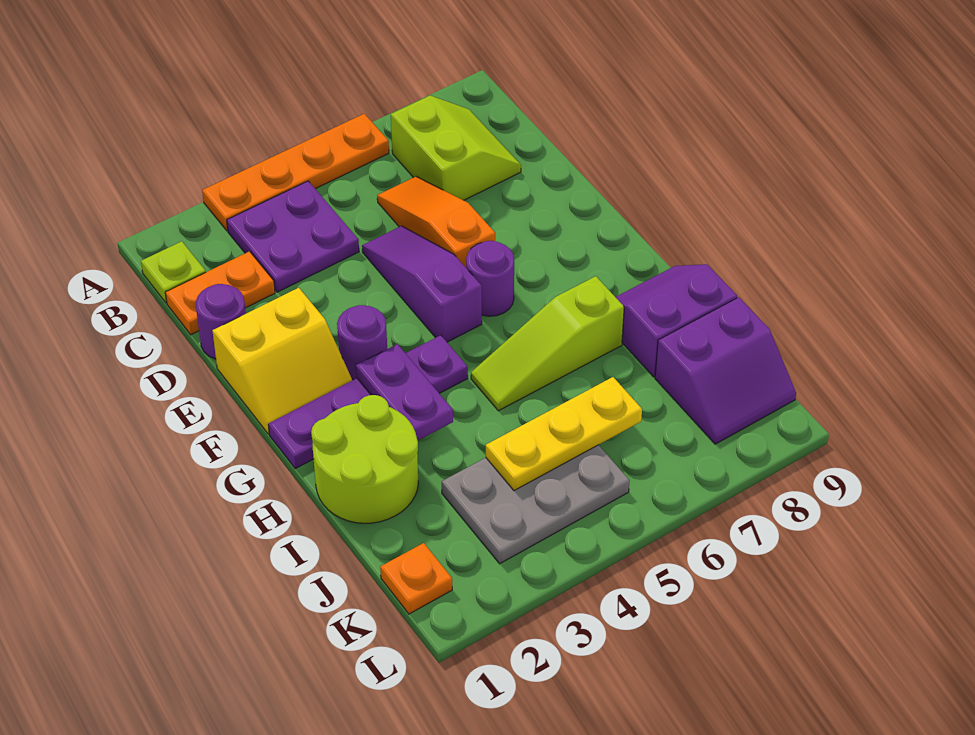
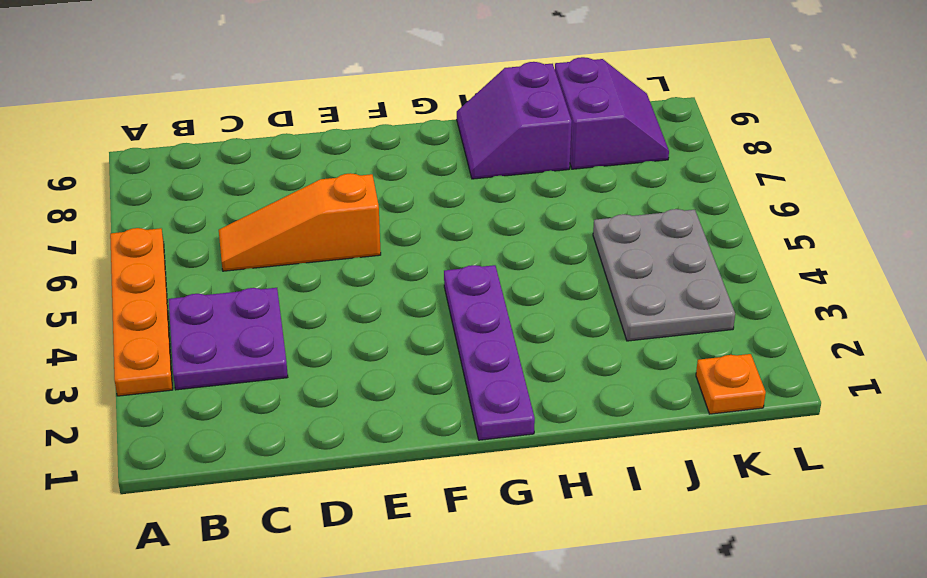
none -> lime 1x1 plate [141,241,206,303]
none -> lime 2x2 slope [391,96,521,200]
none -> orange 1x2 plate [165,251,275,335]

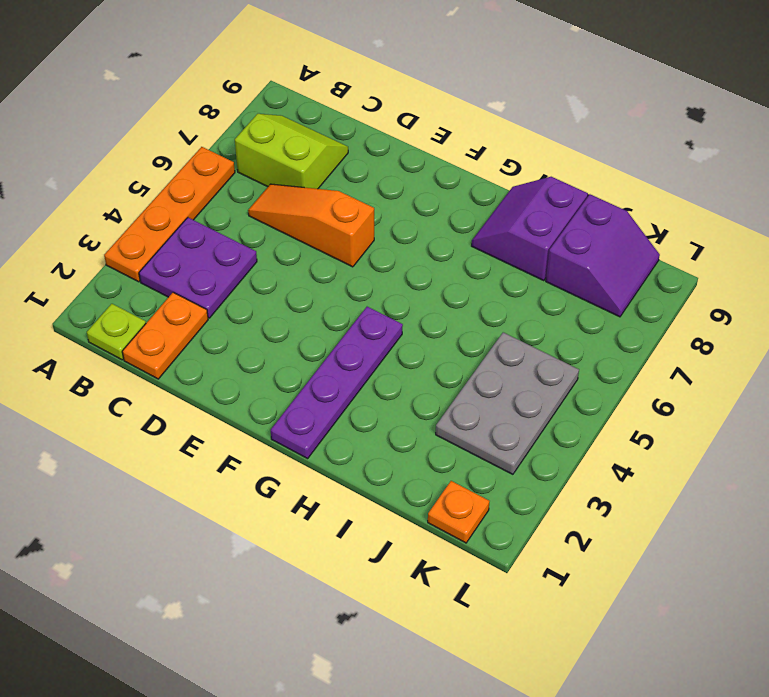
none -> purple 1x1 round brick [196,284,246,359]
none -> purple 1x3 slope [362,226,482,342]
none -> yellow 2x2 slope [212,288,352,434]

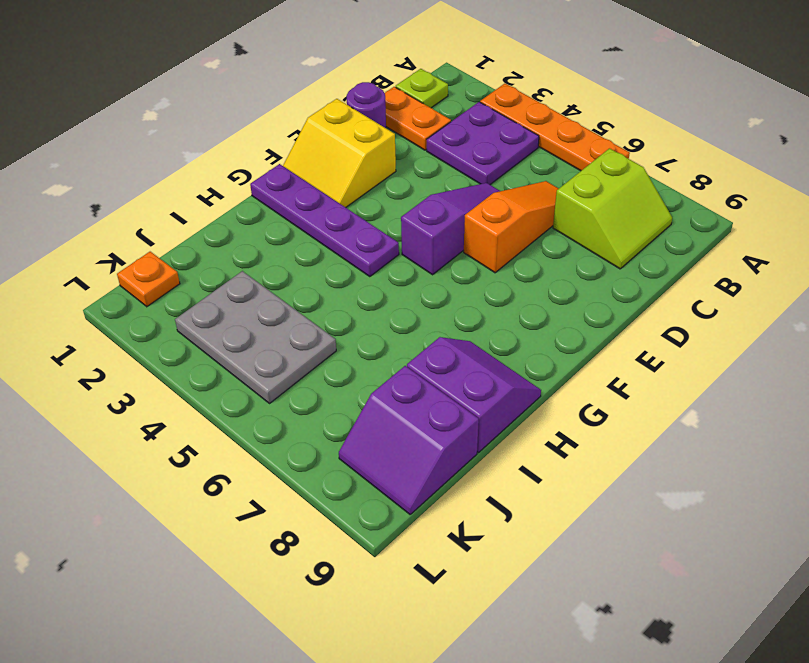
none -> purple 1x1 round brick [337,305,387,380]
none -> purple 1x1 round brick [466,241,514,316]
none -> lime 2x2 round brick [311,395,418,523]

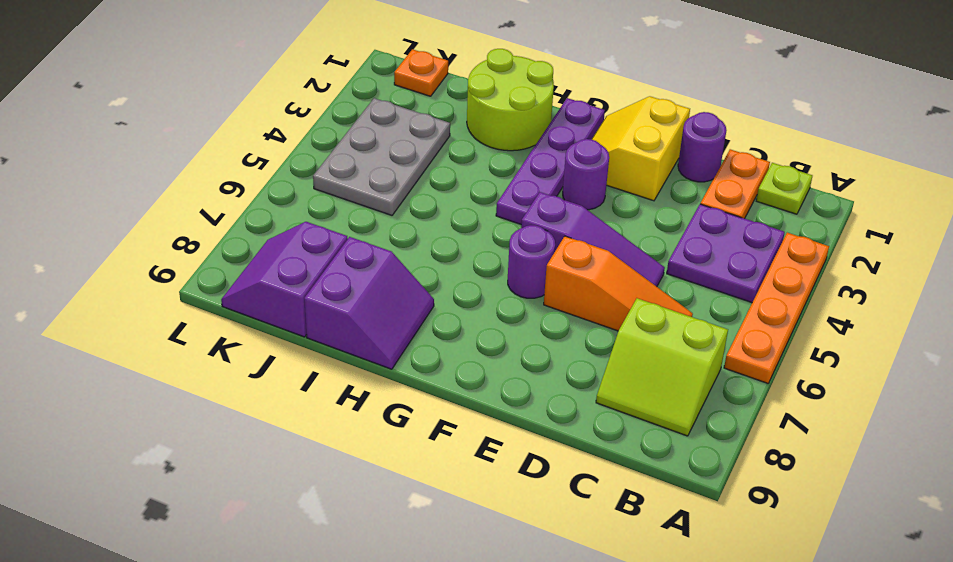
none -> lime 1x3 slope [471,276,624,411]
none -> purple 1x2 plate [356,344,453,441]
none -> yellow 1x3 plate [486,377,642,491]

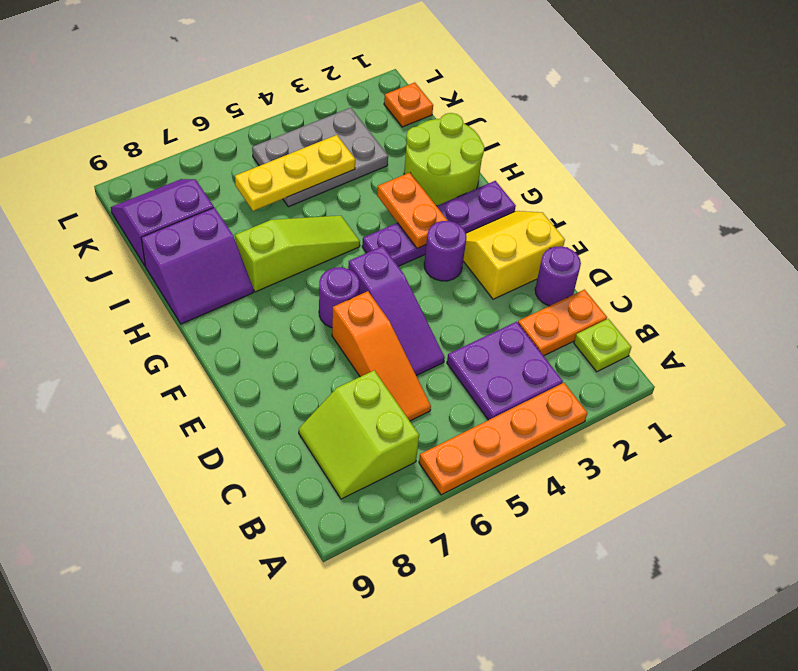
orange 1x2 plate [377,172,448,249] -> purple 1x2 plate [356,344,453,441]

